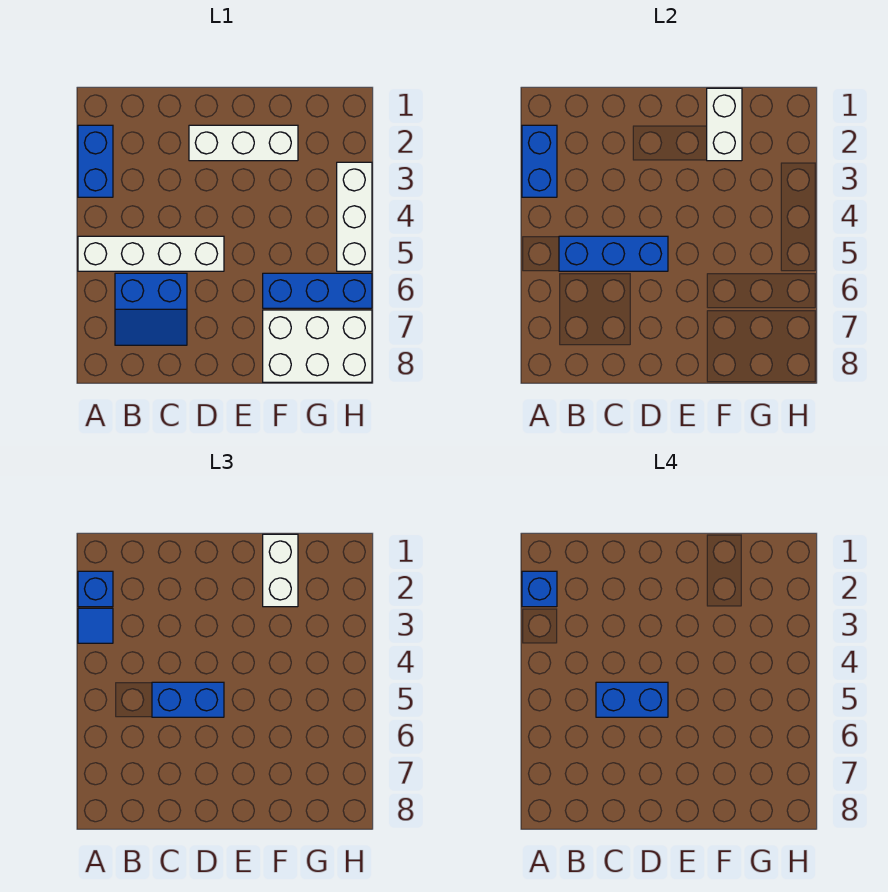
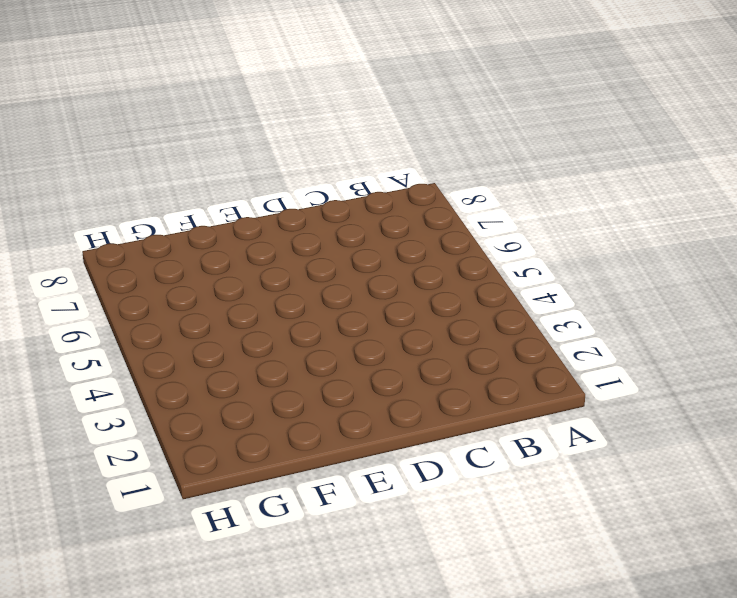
none -> blue 1x2 brick [78,125,113,197]
none -> white 1x4 brick [78,236,224,271]
none -> blue 2x2 slope [115,273,187,345]

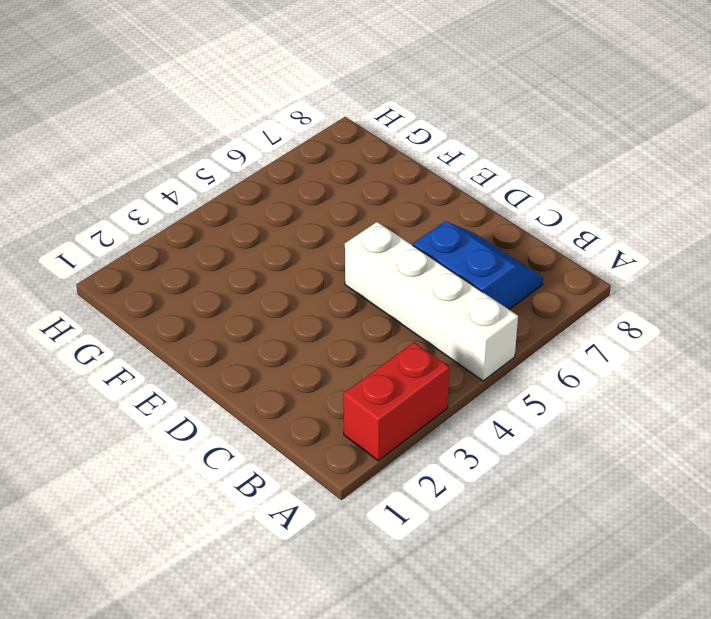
red 1x2 brick [343,342,450,461] -> blue 1x2 brick [78,125,113,197]
none -> white 1x3 brick [189,125,298,161]
none -> blue 1x3 brick [263,273,372,308]
none -> white 2x3 brick [263,310,372,382]

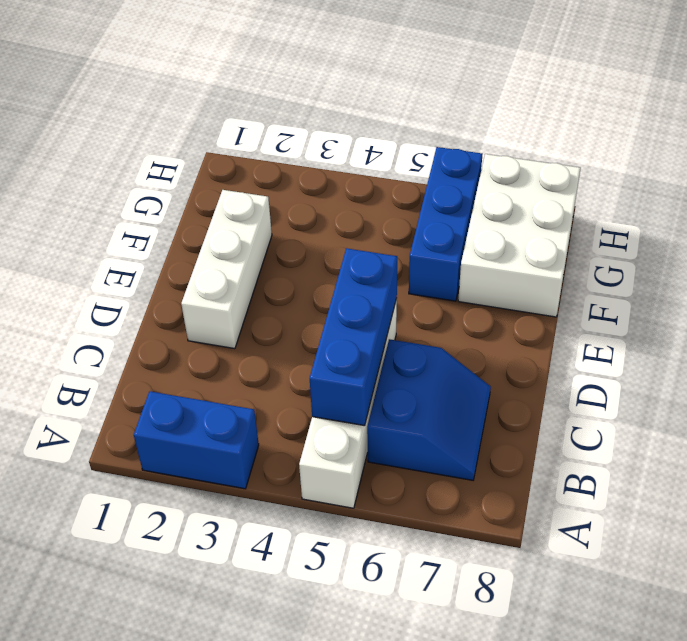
none -> white 1x3 brick [337,162,372,271]
none -> blue 1x2 brick [522,125,557,197]
none -> white 1x2 brick [707,88,742,161]

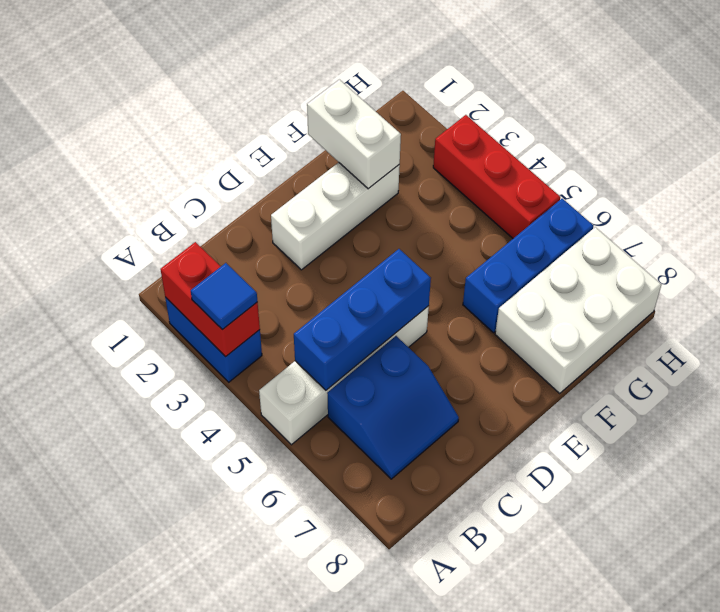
red 1x2 brick [160,242,260,357] -> blue 1x2 brick [522,125,557,197]
red 1x3 brick [433,115,560,238] -> white 1x3 brick [337,162,372,271]
none -> blue 1x1 brick [78,571,113,607]
none -> blue 1x2 brick [152,682,224,717]
none -> white 1x2 brick [263,534,298,607]

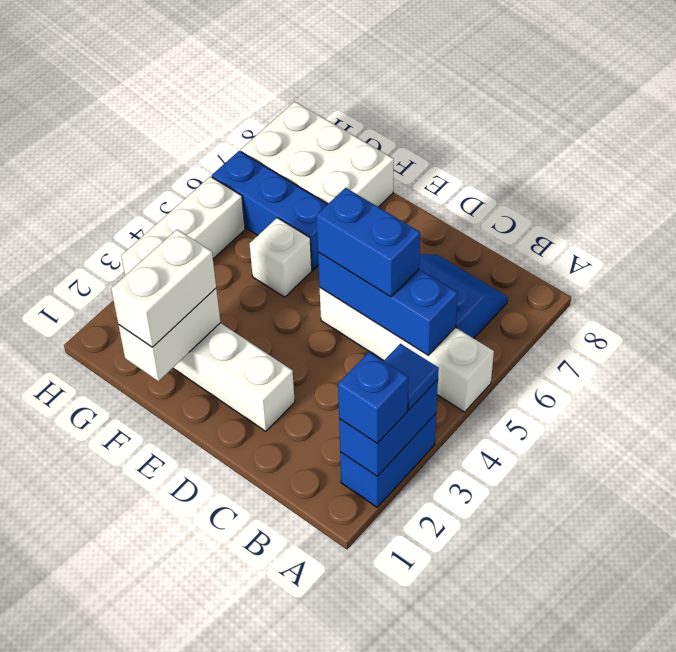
white 1x1 brick [250,218,312,297] -> none
none -> blue 1x1 brick [522,571,557,607]
none -> blue 1x2 brick [596,682,668,717]

